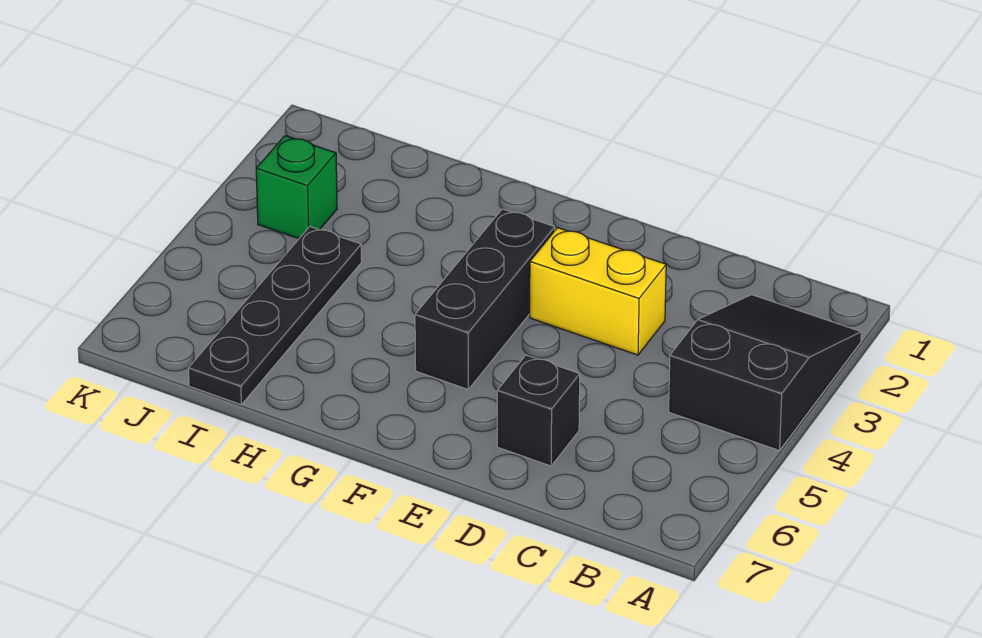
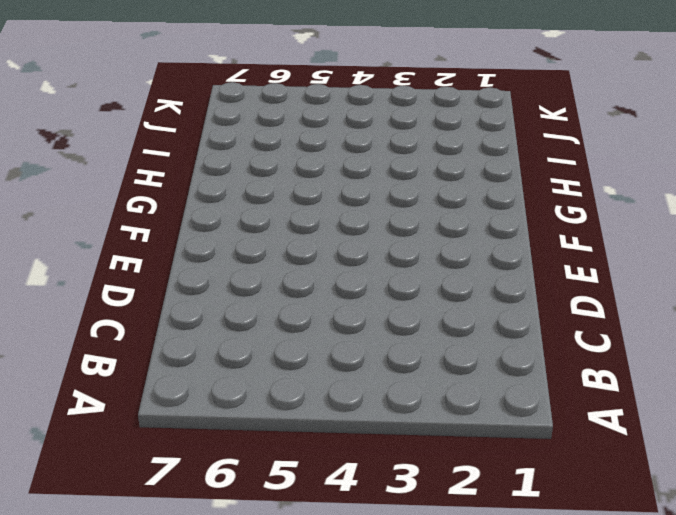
none -> black 2x3 slope [669,295,861,451]
none -> yellow 1x2 brick [530,228,666,355]

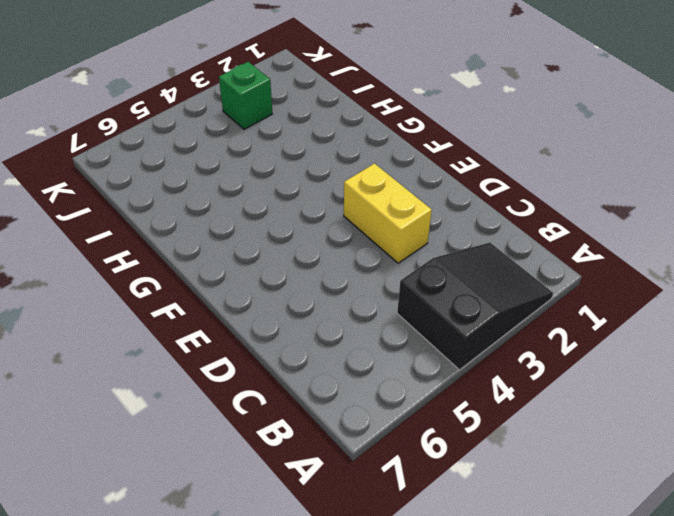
none -> black 1x1 brick [497,355,580,466]
none -> black 1x3 brick [415,209,555,389]

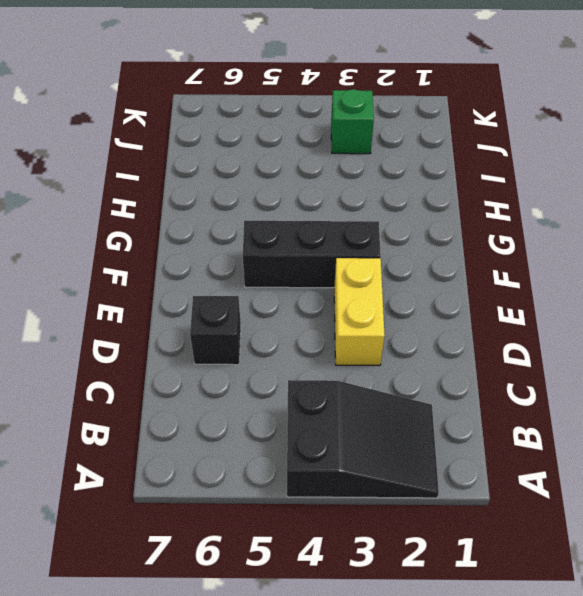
none -> black 1x4 plate [188,227,361,404]

